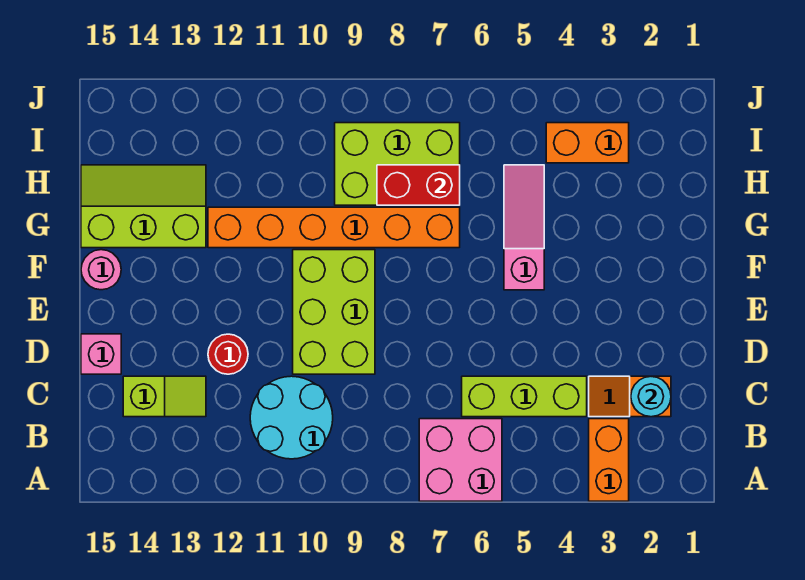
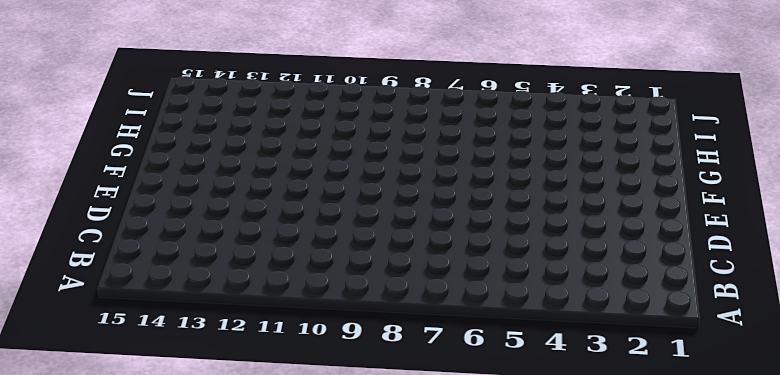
none -> orange 1x2 brick [589,419,629,501]
none -> pink 2x2 brick [419,419,502,501]
none -> cyan 2x2 round brick [250,376,333,459]

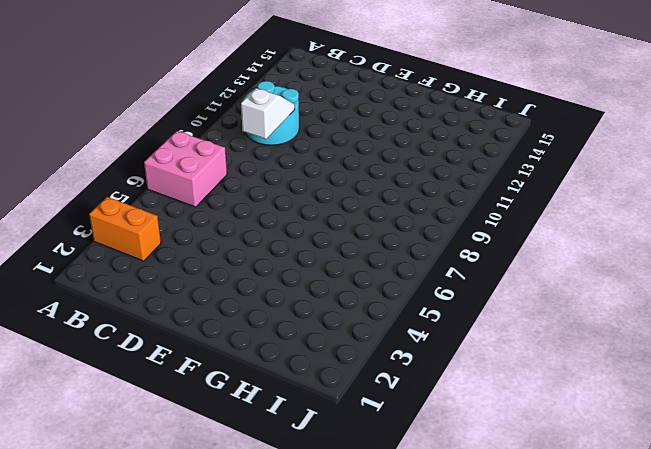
white 1x2 slope [241,88,295,139] -> none
none -> orange 1x2 slope [589,376,671,417]
none -> lime 1x3 brick [462,376,587,417]
none -> lime 1x2 slope [123,376,206,417]

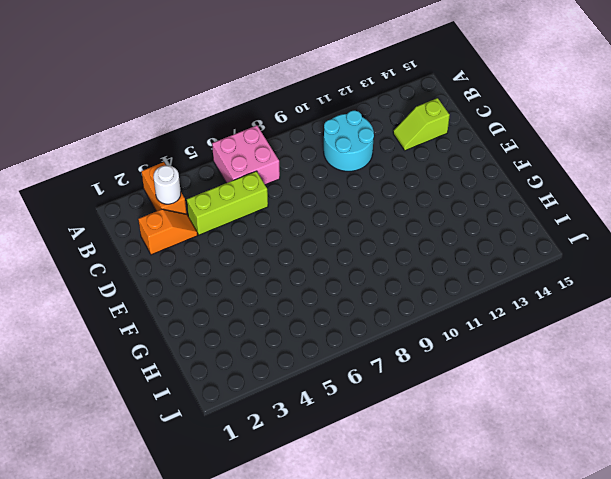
white 1x1 round brick [153,166,181,204] -> none
none -> lime 2x3 brick [293,250,375,374]
none -> red 1x1 round brick [208,334,248,374]
none -> pink 1x1 brick [81,334,121,374]

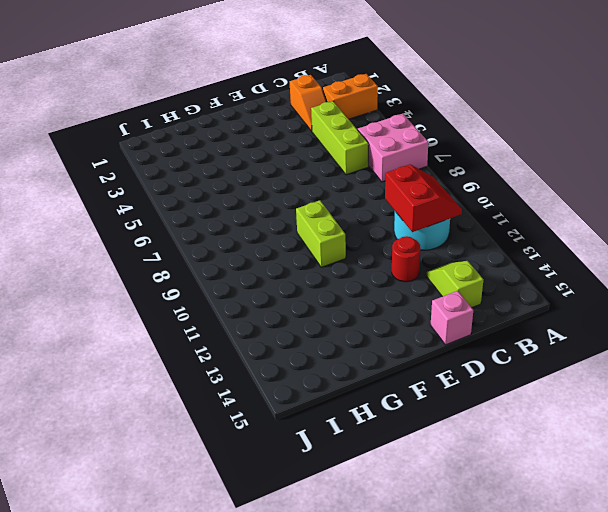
red 2x2 slope [385,164,462,232] -> none
lime 1x2 brick [296,200,346,267] -> lime 2x3 brick [293,250,375,374]
none -> pink 1x3 slope [504,165,544,290]
none -> pink 1x1 round brick [81,250,121,290]
none -> orange 1x6 brick [208,207,460,248]

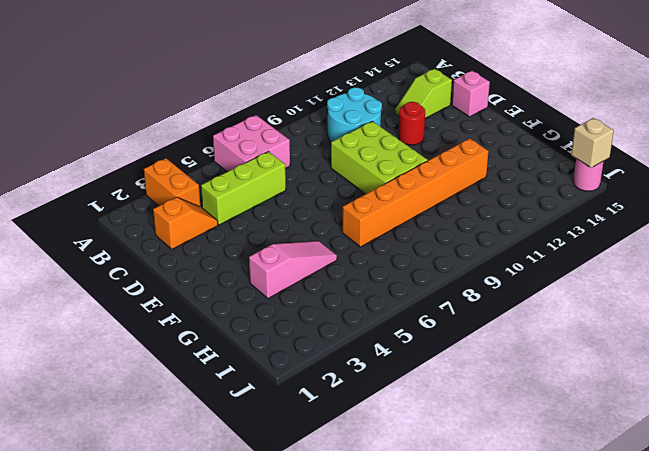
pink 1x3 slope [249,241,337,298] -> pink 1x3 slope turned to [504,165,544,290]
pink 1x1 round brick [573,159,604,191] -> pink 1x1 round brick moved to [81,250,121,290]
tan 1x1 brick [571,118,614,168] -> none
none -> lime 2x3 slope [81,165,206,248]
none -> lime 2x3 brick [335,123,460,205]
none -> orange 1x2 brick [546,123,629,163]

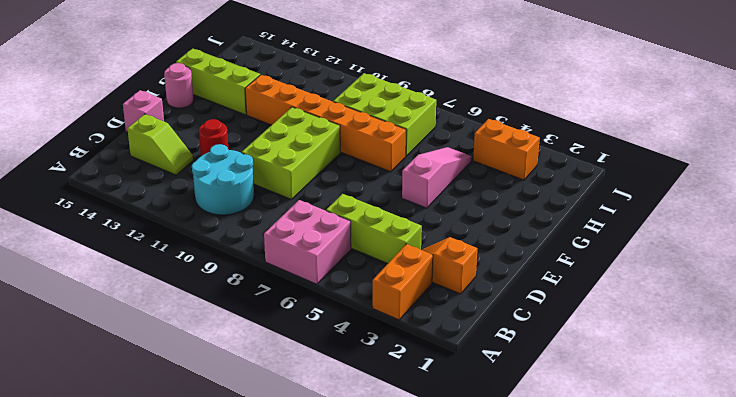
none -> cyan 1x1 round brick [631,376,671,417]
none -> red 1x2 brick [377,165,460,205]

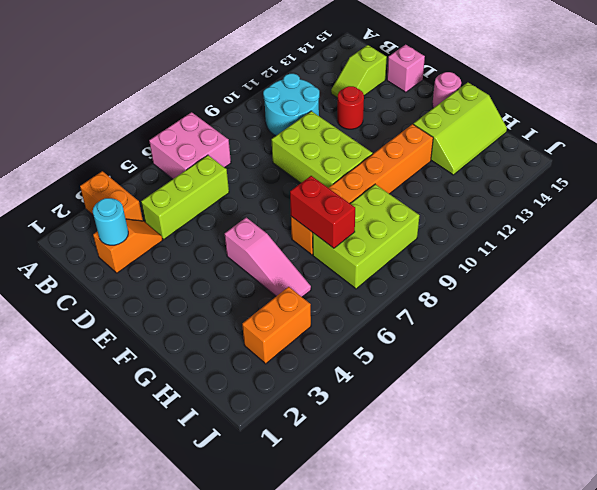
red 1x2 brick [290,176,355,248] -> red 1x2 brick turned to [377,165,460,205]

